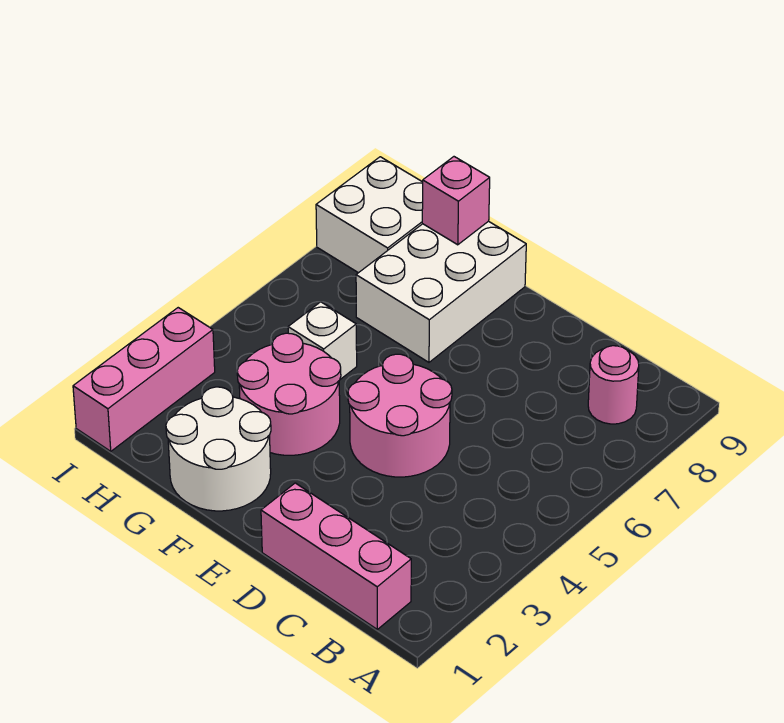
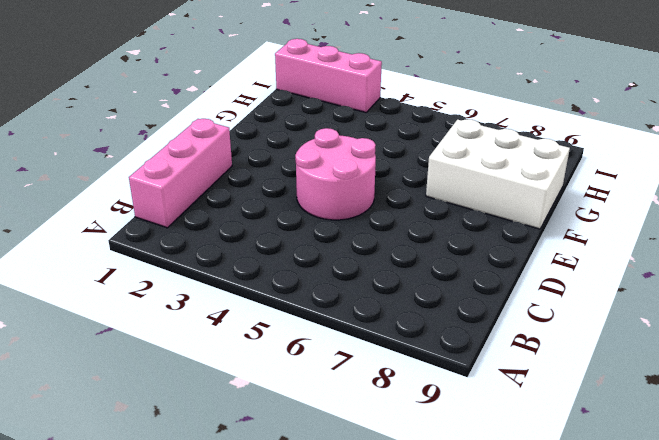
none -> pink 1x1 round brick [588,346,639,424]
none -> white 2x2 round brick [166,387,271,511]

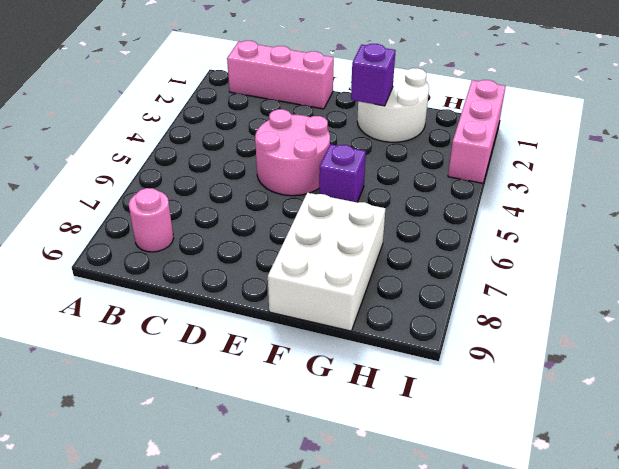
purple 1x1 brick [351,44,396,106] -> none
purple 1x1 brick [319,144,366,202] -> none
none -> pink 2x2 round brick [237,333,341,455]
none -> white 1x1 brick [288,302,357,379]

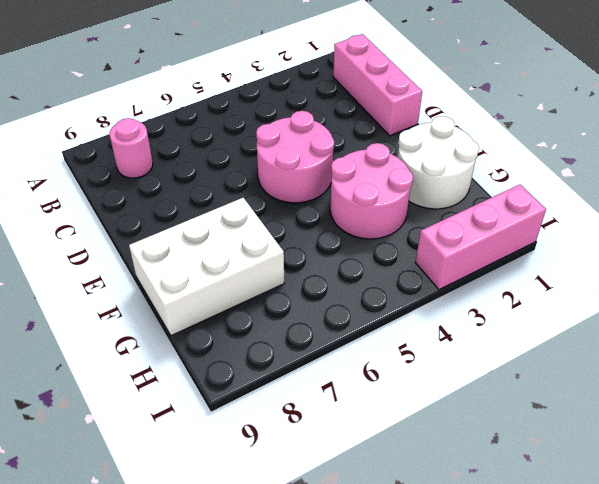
none -> white 1x1 brick [288,302,357,379]
none -> white 2x2 brick [316,157,423,273]

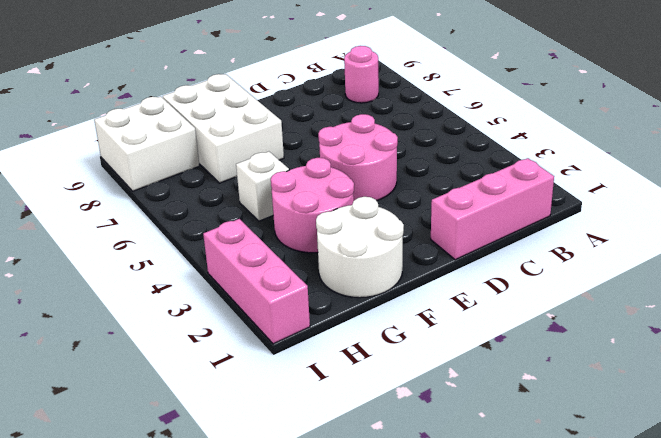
none -> pink 1x1 brick [422,157,490,245]

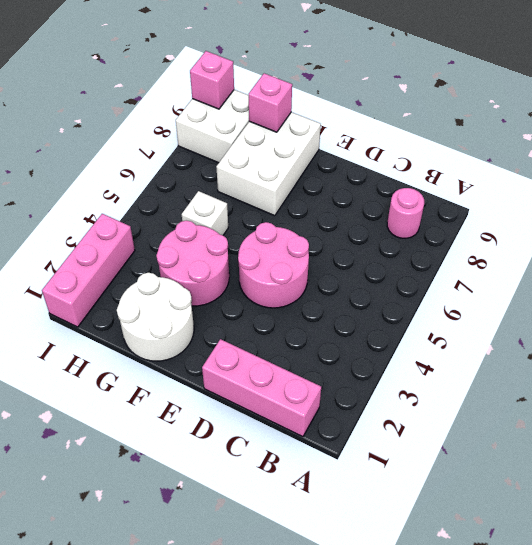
pink 1x1 brick [190,51,234,109] -> none

